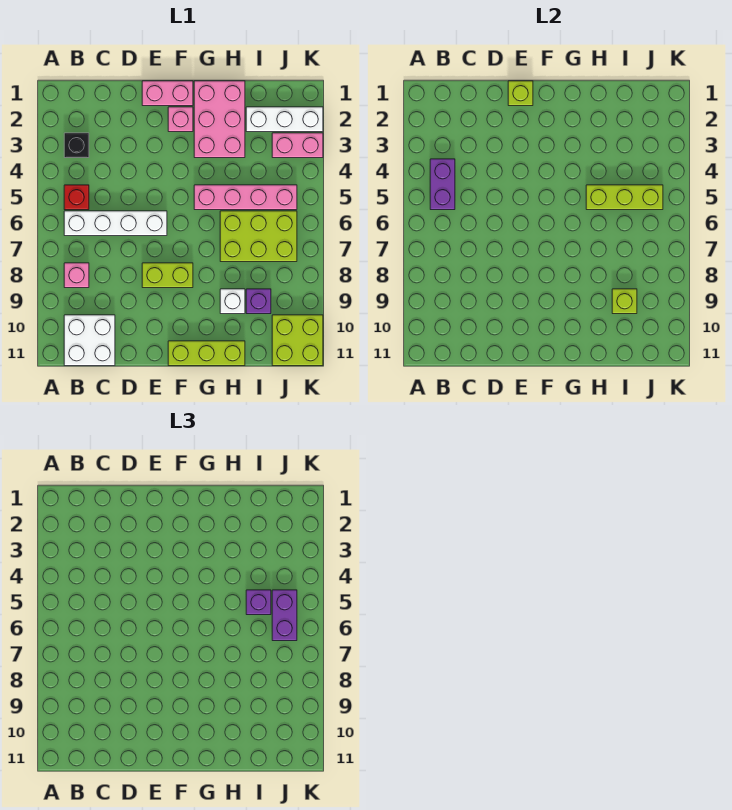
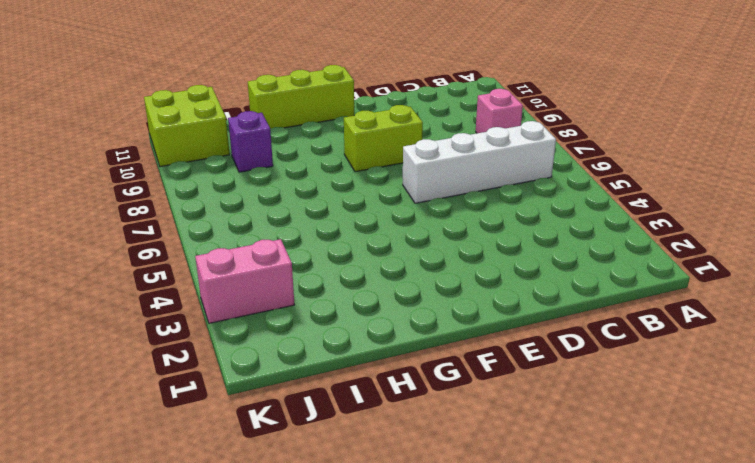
none -> black 1x1 brick [64,133,89,158]
none -> red 1x1 brick [64,185,89,210]
none -> white 2x2 brick [64,315,115,366]

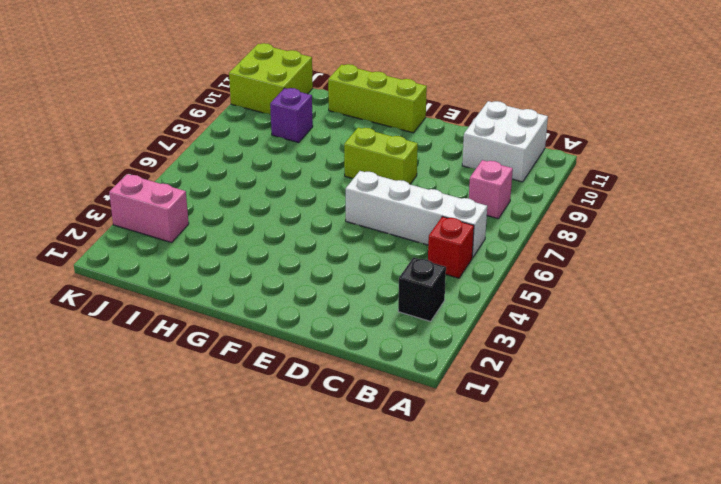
none -> pink 1x2 brick [142,81,193,106]
none -> pink 1x1 brick [168,107,193,132]
none -> pink 2x3 brick [194,81,245,158]

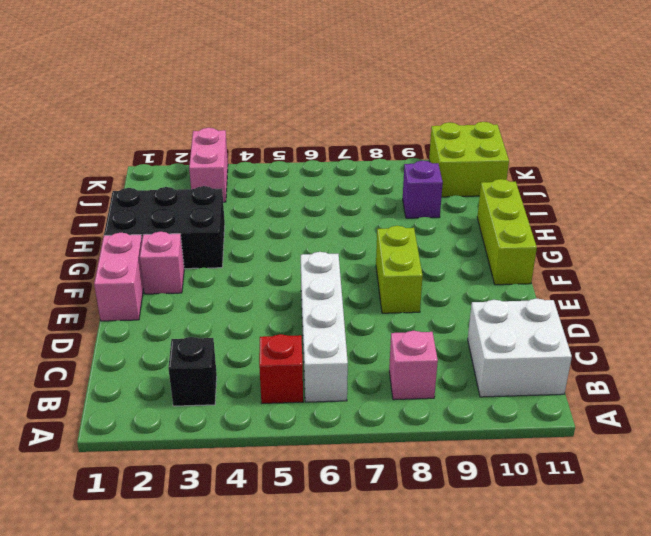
black 2x3 brick [104,186,225,269] -> pink 2x3 brick [194,81,245,158]
none -> pink 1x4 brick [194,185,297,210]
none -> lime 2x3 brick [220,211,297,262]
none -> white 1x1 brick [220,289,245,314]

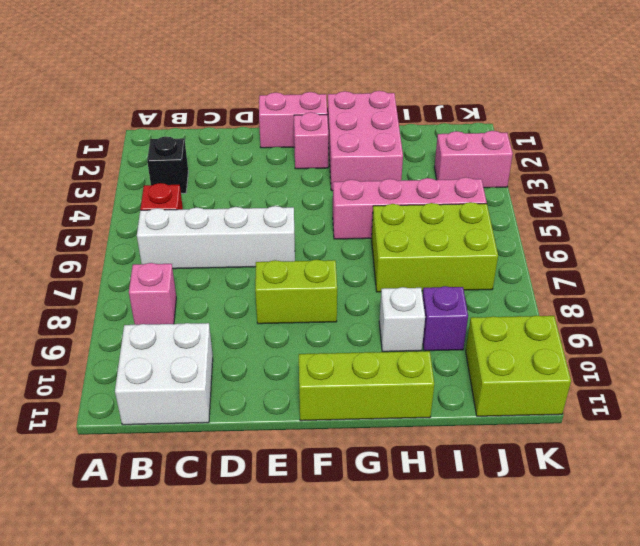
none -> white 1x3 brick [246,107,323,132]
none -> purple 1x2 brick [430,159,455,210]
none -> lime 1x1 brick [508,81,533,106]

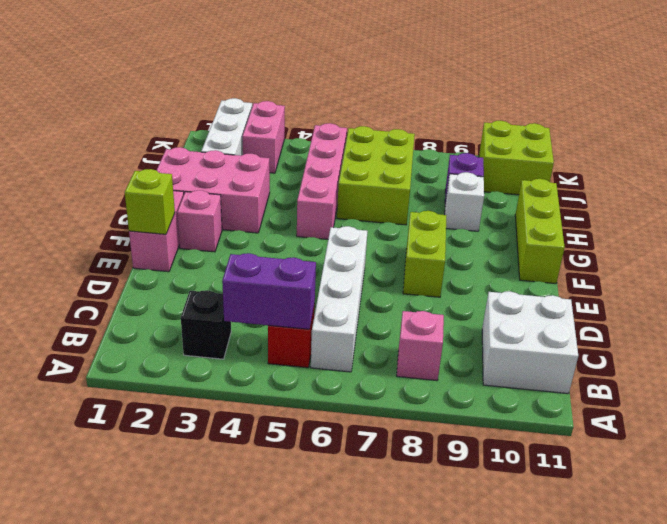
none -> lime 1x3 brick [586,185,663,210]
none -> lime 1x1 brick [612,289,637,314]
none -> purple 1x1 brick [246,590,271,615]

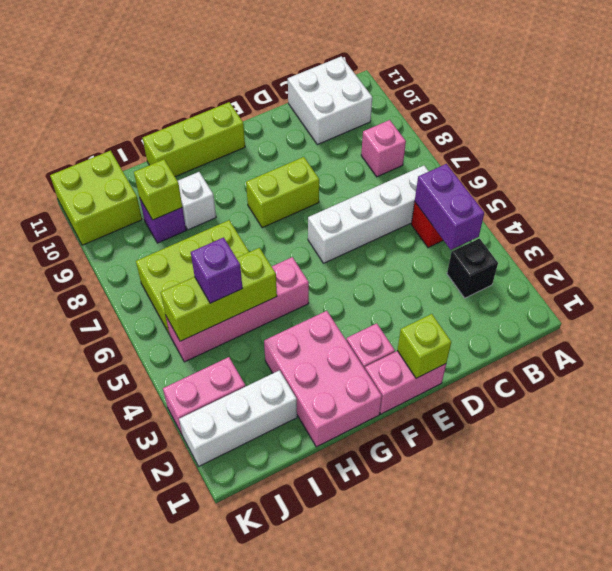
none -> purple 1x2 brick [272,590,297,641]

